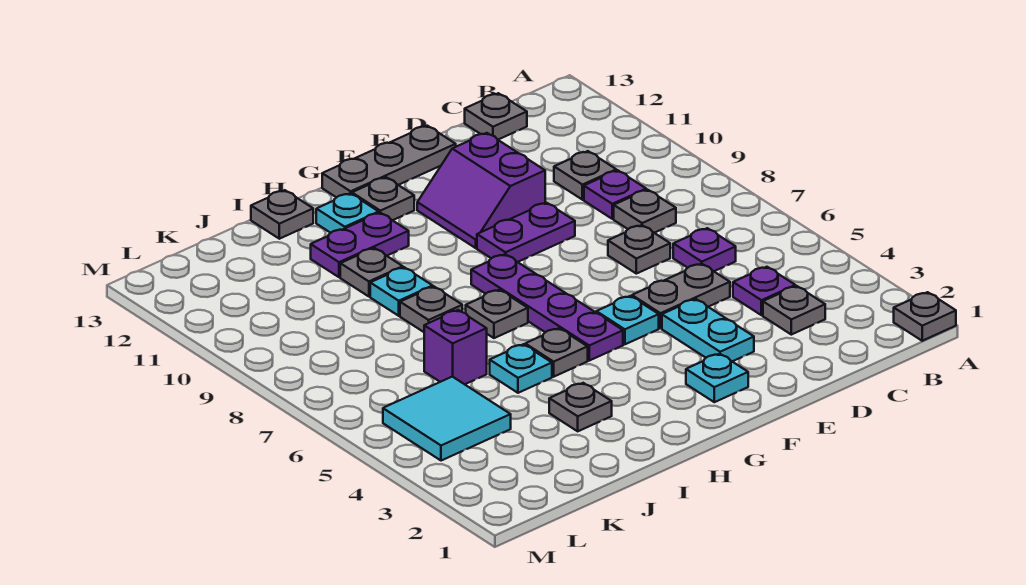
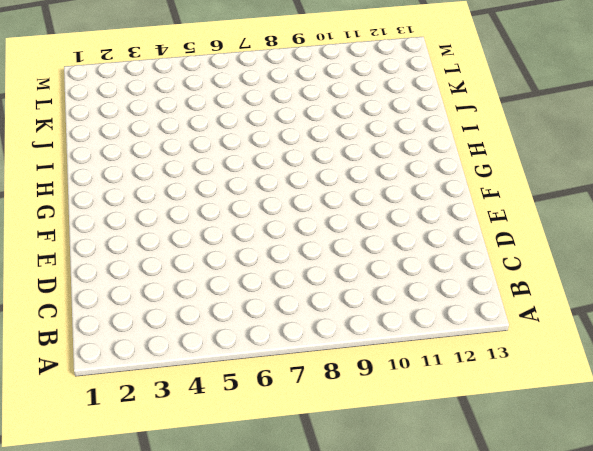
none -> grey 1x1 plate [894,292,956,341]
none -> grey 1x1 plate [763,286,825,335]
none -> purple 1x1 plate [733,267,795,315]
none -> purple 1x1 plate [673,228,736,271]

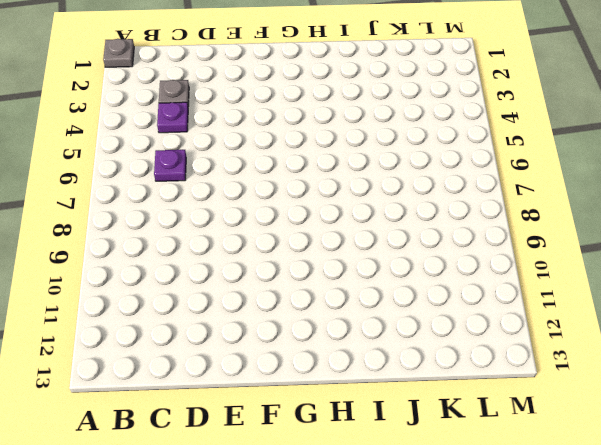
none -> grey 1x1 plate [614,190,676,233]
none -> purple 1x1 plate [584,170,646,219]
none -> grey 1x1 plate [554,151,616,200]
none -> grey 1x1 plate [465,93,527,140]

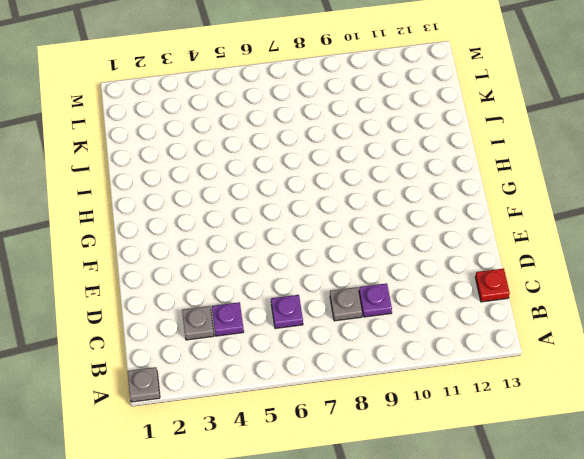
red 1x1 plate [475,268,510,302] -> grey 1x1 plate [465,93,527,140]
none -> grey 1x1 plate [554,151,616,200]
none -> grey 1x2 plate [632,263,730,328]
none -> grey 1x1 plate [608,225,670,274]
none -> cyan 1x2 plate [662,299,754,362]

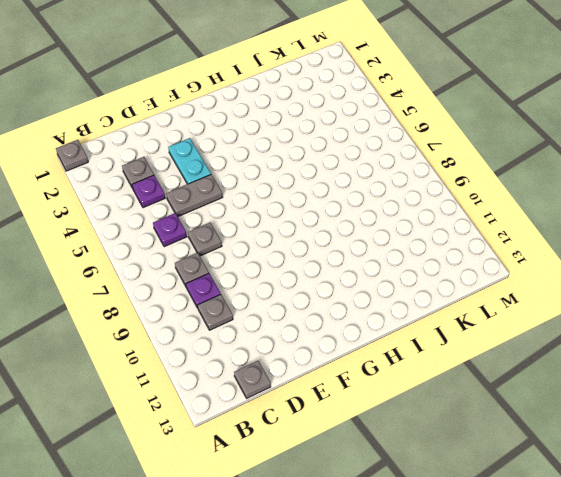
none -> purple 1x2 plate [477,203,575,262]
none -> purple 2x2 slope [417,133,545,248]
none -> grey 1x3 plate [322,126,456,198]
none -> cyan 1x1 plate [686,354,748,402]

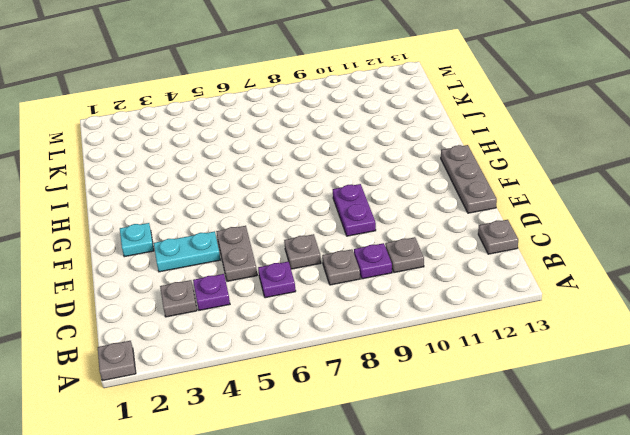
none -> purple 2x2 slope [417,133,545,248]
none -> cyan 1x1 plate [596,296,659,344]
none -> purple 1x4 plate [471,254,623,361]
none -> grey 1x1 plate [352,177,414,220]

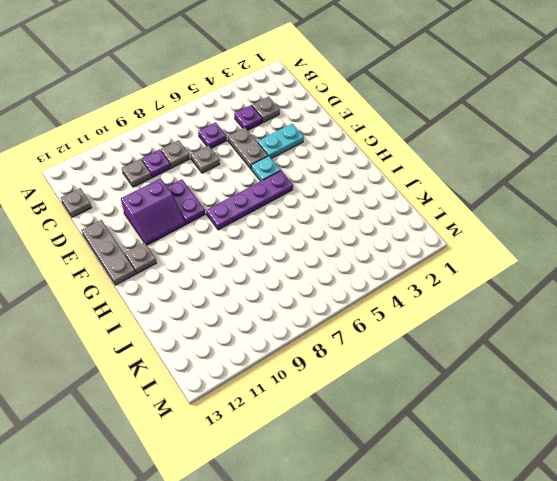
none -> grey 1x1 plate [894,292,956,341]
none -> cyan 1x1 plate [686,354,748,402]
none -> grey 1x1 plate [525,328,588,377]
none -> grey 1x1 plate [466,290,528,338]

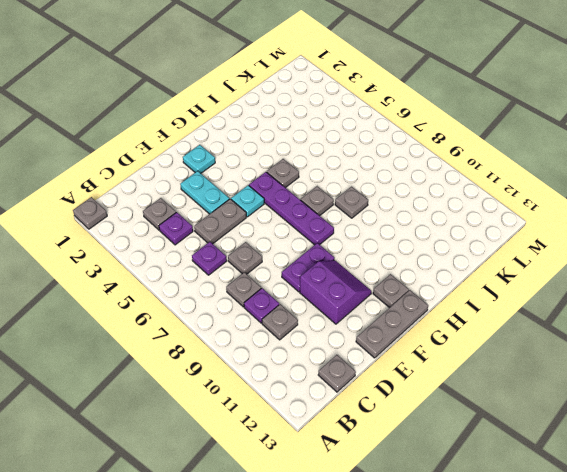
none -> purple 1x2 plate [311,213,409,277]
none -> cyan 1x1 plate [316,193,379,233]
none -> grey 1x1 plate [549,383,612,431]
none -> cyan 1x1 plate [490,344,552,393]

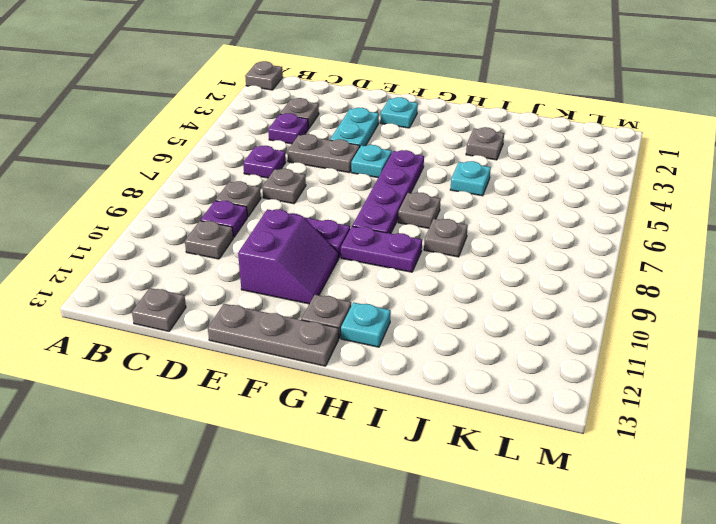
purple 1x2 plate [341,226,422,272] -> purple 1x2 plate moved to [311,213,409,277]
none -> grey 1x1 plate [525,328,588,377]
none -> cyan 1x1 plate [370,267,433,316]
none -> grey 1x1 plate [340,248,403,296]
none -> grey 1x1 plate [251,190,313,239]

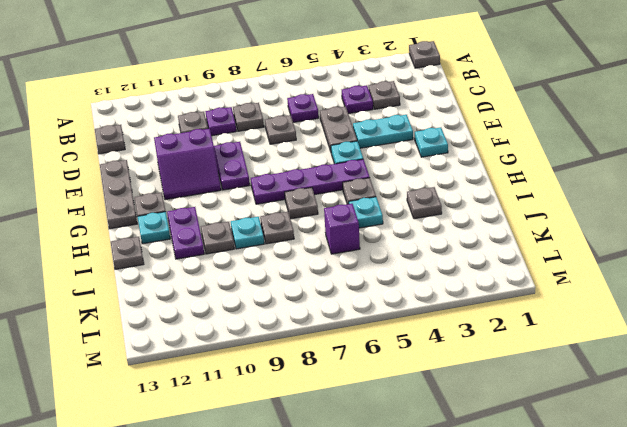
none -> cyan 2x2 tile [383,377,511,461]

